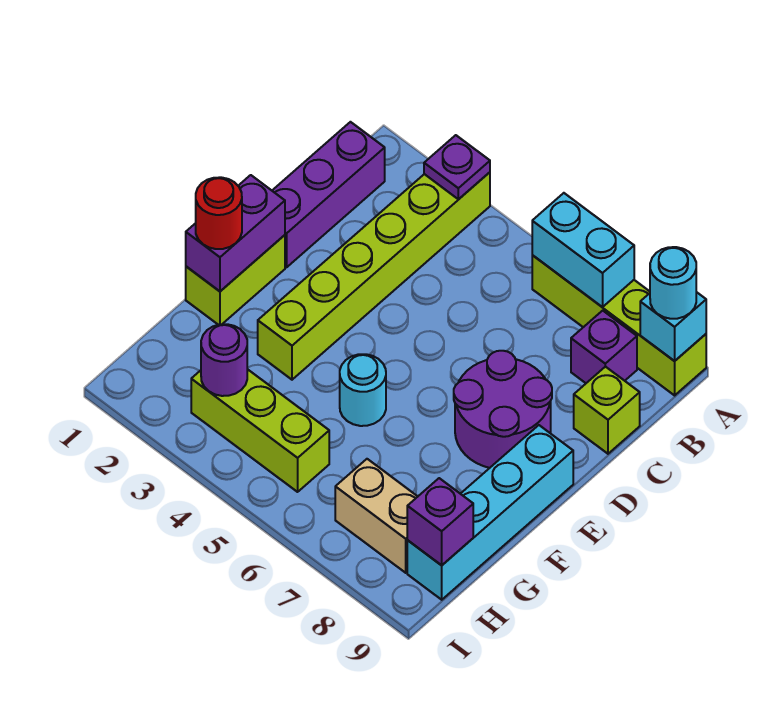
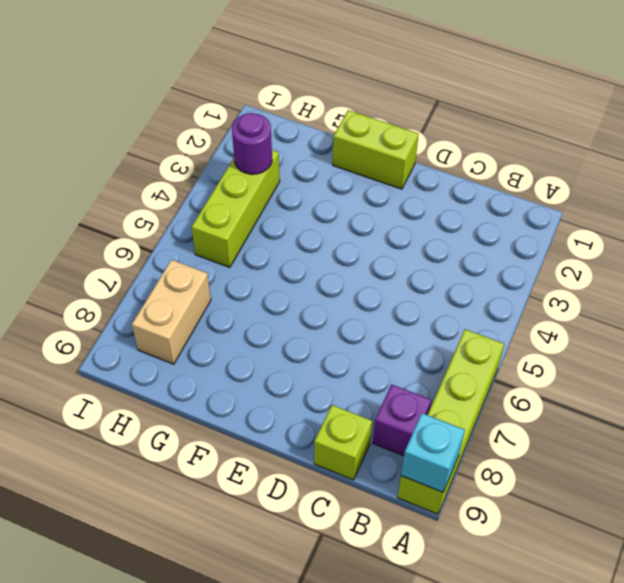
none -> lime 1x6 brick [258,172,490,380]
none -> purple 1x3 brick [272,122,385,267]
none -> purple 2x2 round brick [454,351,552,468]

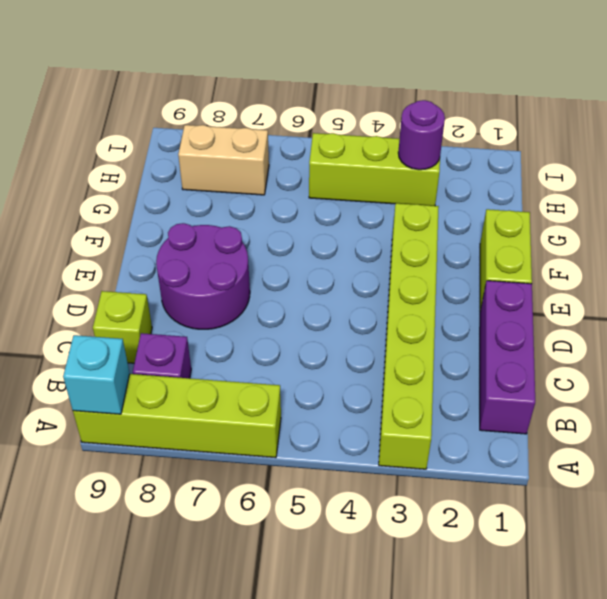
none -> cyan 1x4 brick [407,425,573,600]
none -> cyan 1x1 round brick [340,354,386,426]
none -> purple 1x1 plate [424,135,490,199]

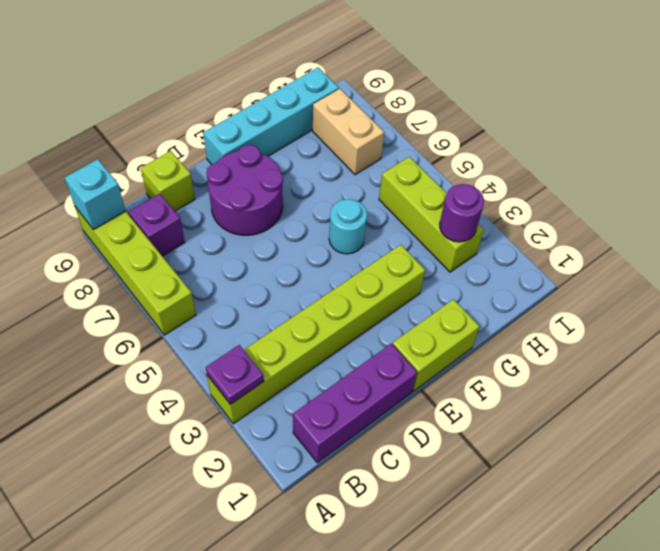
none -> cyan 1x2 brick [532,193,634,307]
none -> purple 1x2 brick [186,175,285,291]
none -> purple 1x1 brick [407,478,473,565]

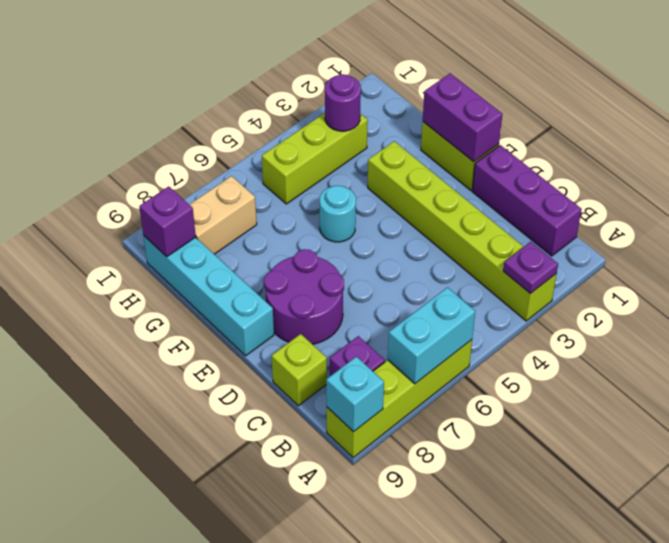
none -> cyan 1x1 round brick [650,247,696,319]
none -> red 1x1 round brick [196,177,242,249]

